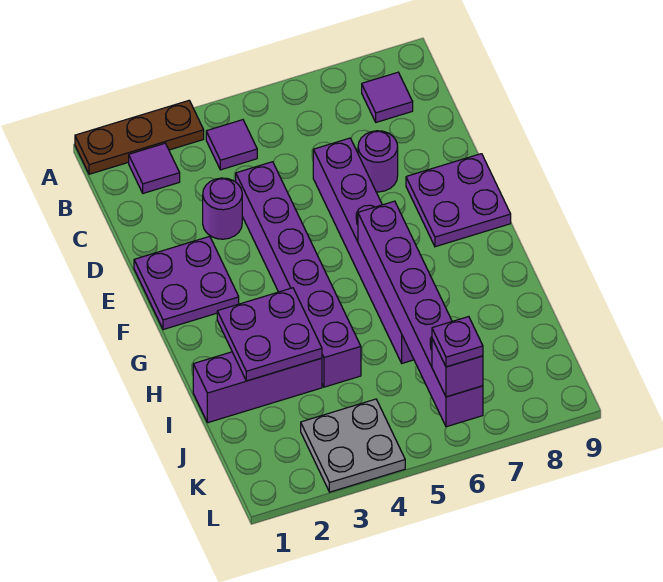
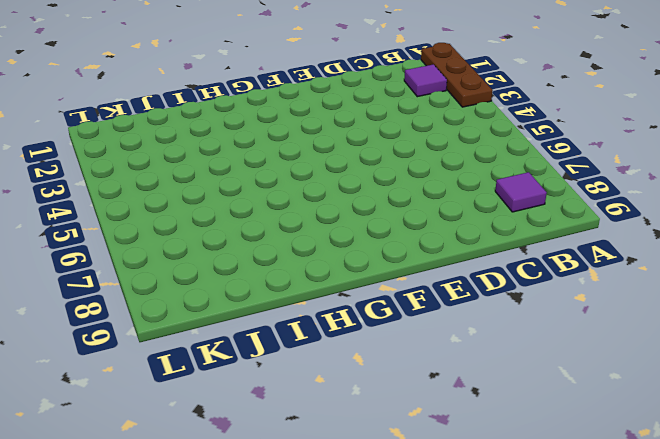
none -> purple 1x1 tile [206,120,257,170]
none -> purple 1x1 round brick [203,178,242,239]
none -> purple 1x6 brick [236,162,361,387]

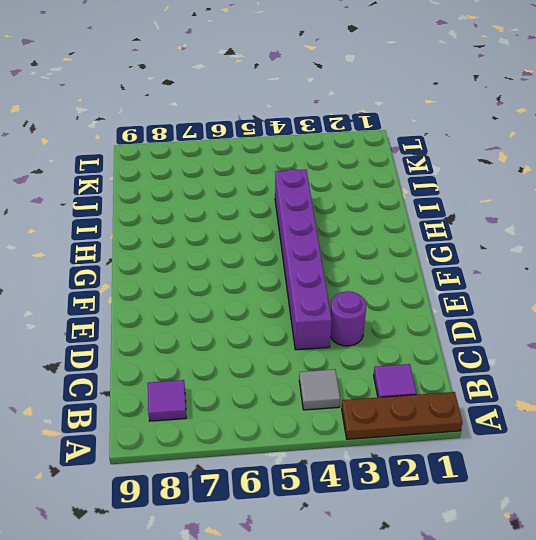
grey 1x1 tile [299,369,340,410] -> purple 1x1 tile [206,120,257,170]
none -> purple 1x6 brick [313,138,414,363]
none -> purple 1x1 round brick [358,131,398,192]
none -> purple 2x2 plate [134,236,239,330]

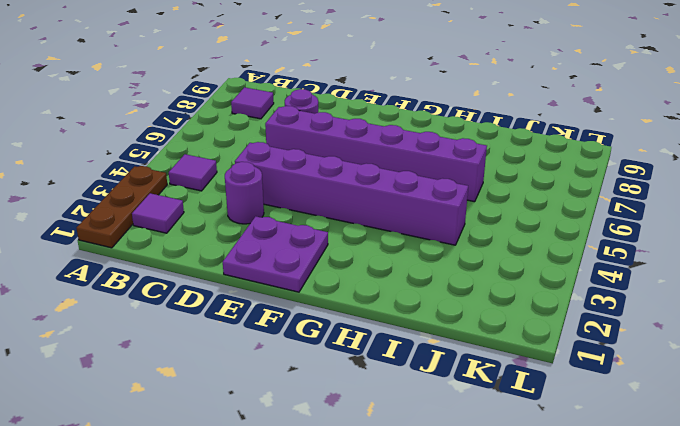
none -> purple 2x2 plate [406,154,511,247]
none -> purple 1x3 brick [193,352,322,423]
none -> grey 2x2 plate [301,399,405,492]

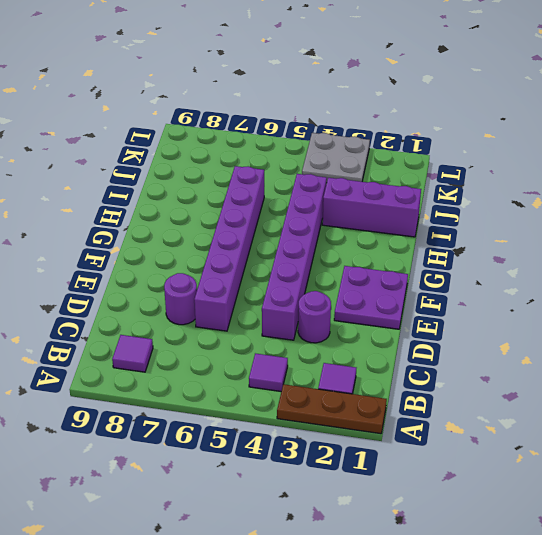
none -> purple 2x2 plate [406,154,511,247]
none -> purple 1x6 brick [358,201,483,427]
none -> purple 2x2 plate [217,288,322,381]

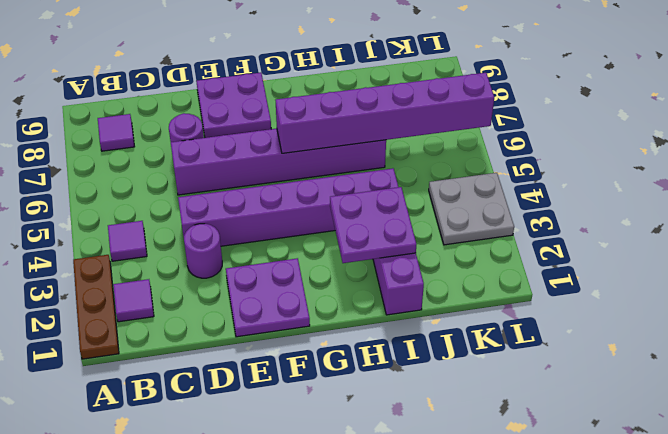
none -> purple 1x1 brick [432,339,483,397]
none -> purple 1x1 plate [432,317,483,367]

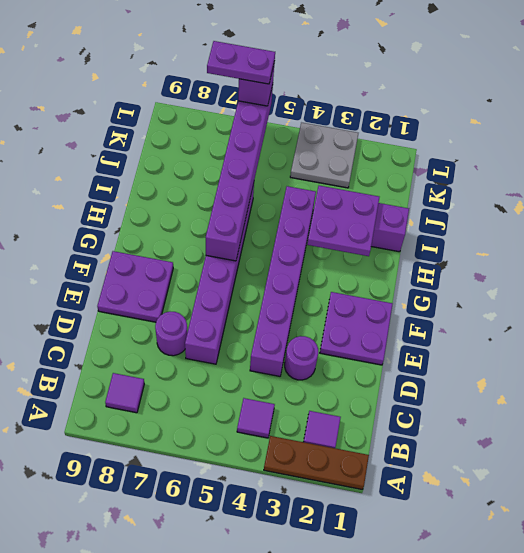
purple 1x2 plate [207,41,275,84] -> purple 1x1 plate [432,317,483,367]

